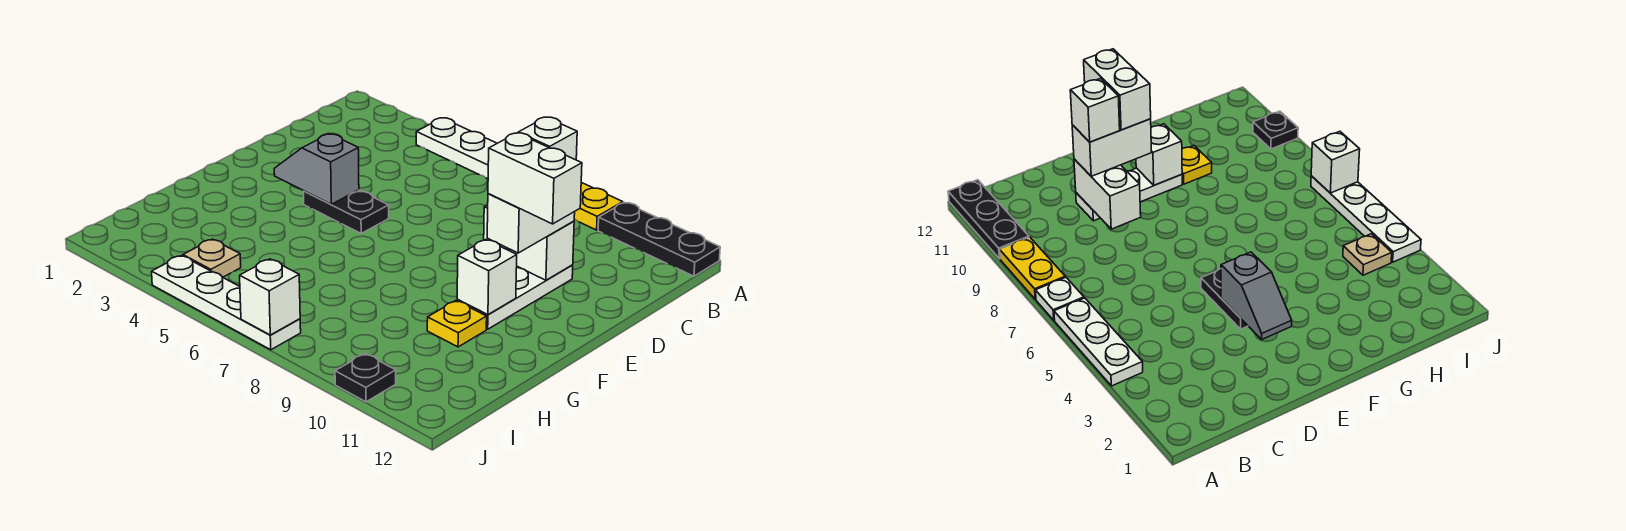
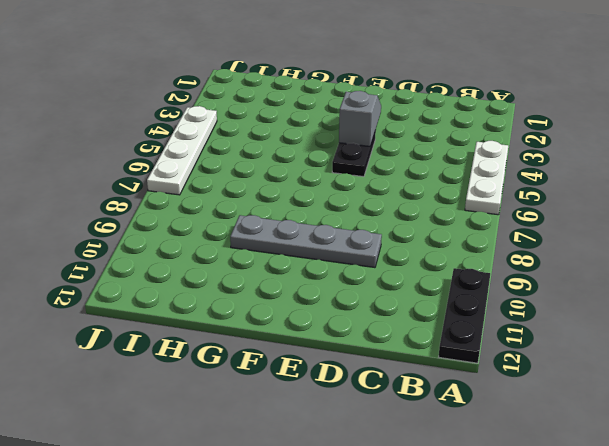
grey 1x4 plate [230,215,382,268] -> none
none -> white 1x1 plate [1035,277,1084,320]
none -> yellow 1x2 plate [574,182,623,230]
none -> white 1x3 plate [457,265,573,329]

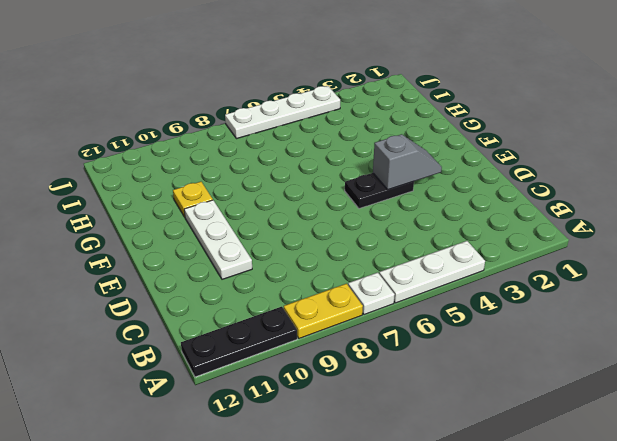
none -> tan 1x1 plate [183,239,241,277]
none -> black 1x1 plate [335,354,396,402]
none -> white 1x2 brick [484,205,574,280]

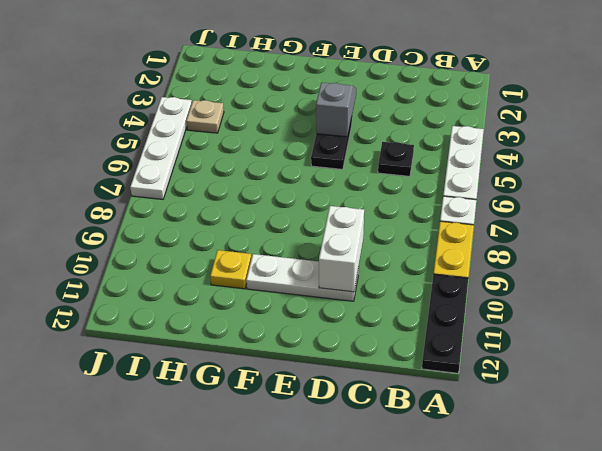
black 1x1 plate [378,142,414,176] -> black 1x1 plate moved to [335,354,396,402]
none -> white 1x1 brick [457,240,517,315]
none -> white 1x1 brick [240,259,300,335]
none -> white 1x2 brick [487,194,575,253]

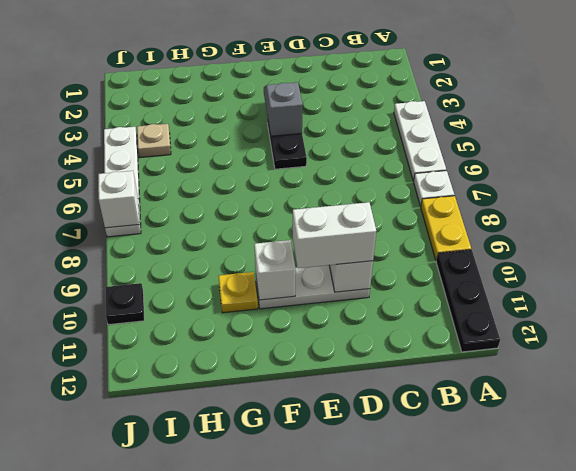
none -> white 1x1 brick [518,117,577,160]
none -> white 1x2 brick [488,133,582,224]

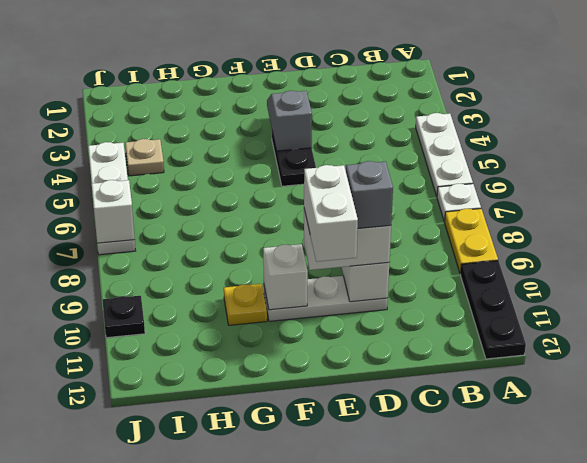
grey 1x1 brick [346,161,393,228] -> white 1x1 brick [518,117,577,160]

